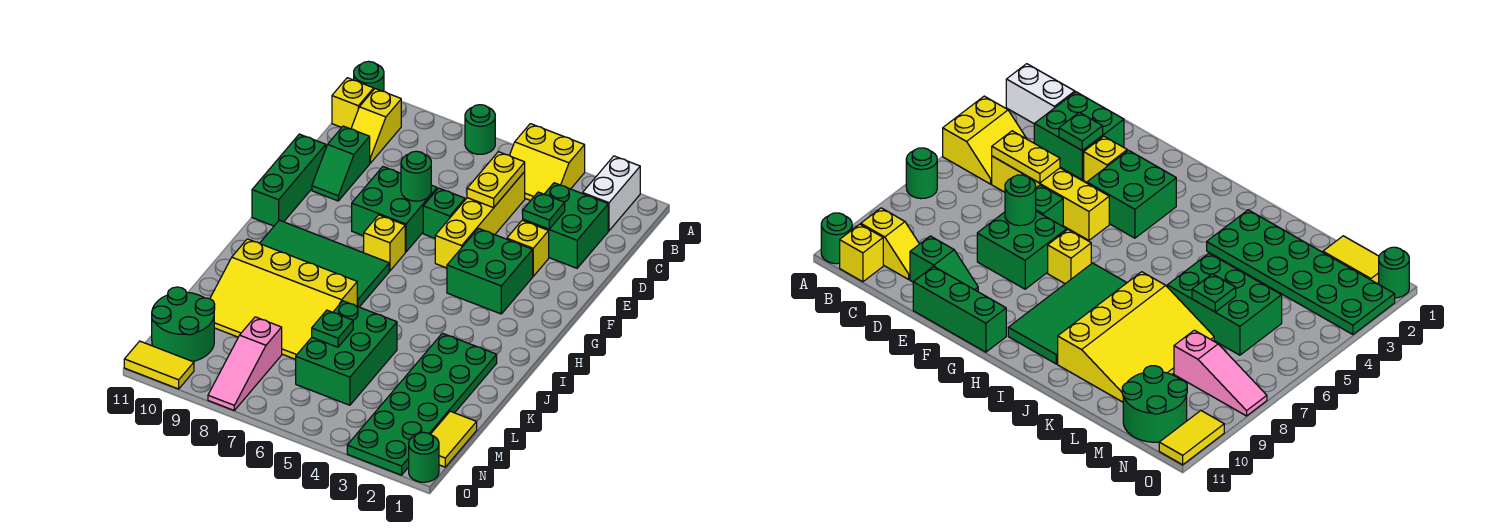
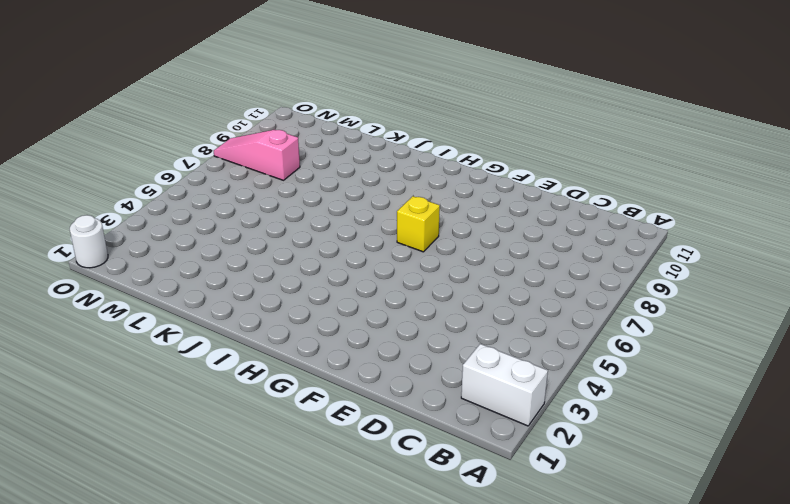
white 1x1 round brick [70,215,108,268] -> green 1x1 round brick [409,432,439,482]
none -> yellow 2x2 slope [510,124,585,201]
none -> green 1x1 round brick [465,105,495,154]
none -> green 1x1 round brick [354,61,384,91]

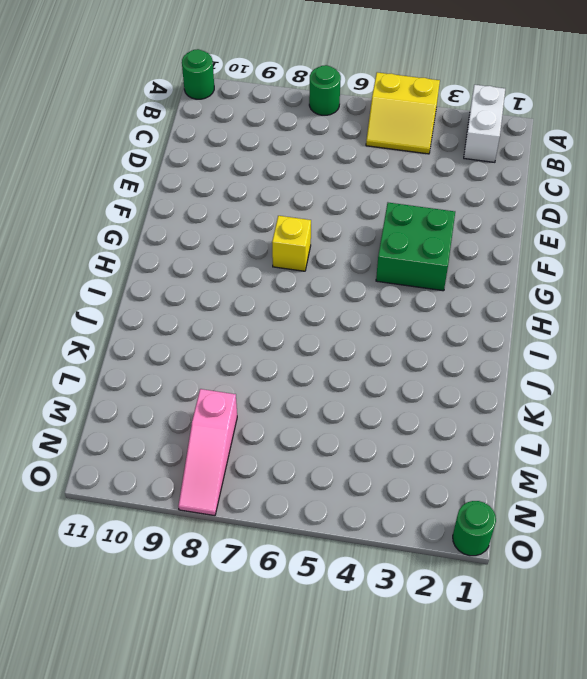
none -> yellow 1x2 slope [351,89,402,163]
none -> yellow 1x1 brick [332,78,374,129]
none -> green 2x2 brick [523,183,608,268]

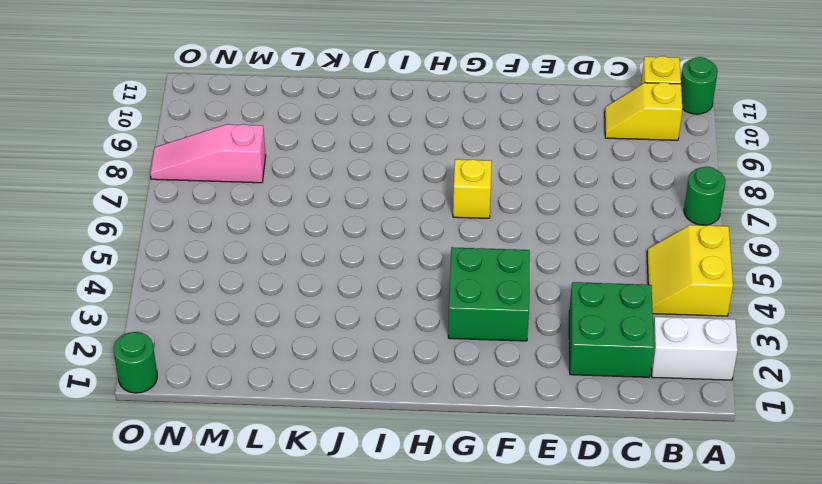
none -> yellow 1x4 brick [435,172,525,268]
none -> green 1x2 slope [312,126,370,201]
none -> yellow 1x1 brick [507,220,549,276]

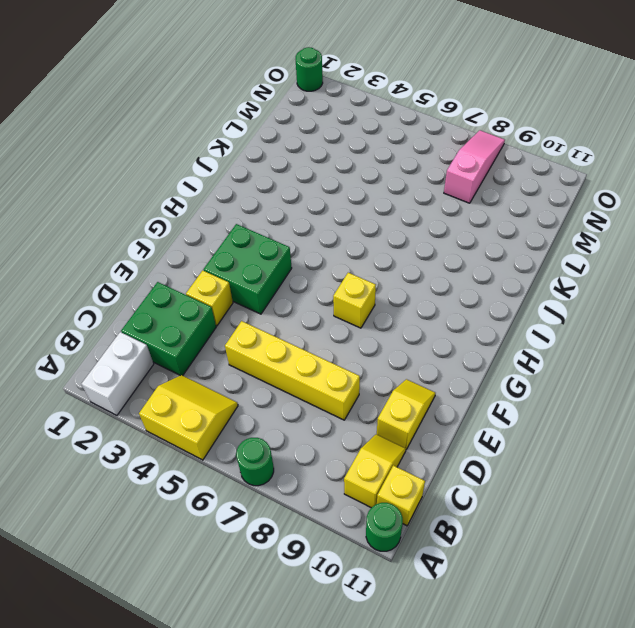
yellow 1x4 brick [225,321,360,420] -> yellow 1x4 brick turned to [435,172,525,268]
yellow 1x2 slope [377,379,436,449] -> green 1x2 slope [312,126,370,201]
none -> green 1x1 brick [423,188,465,238]
none -> green 2x2 brick [352,167,437,252]
none -> green 1x3 brick [252,134,326,226]

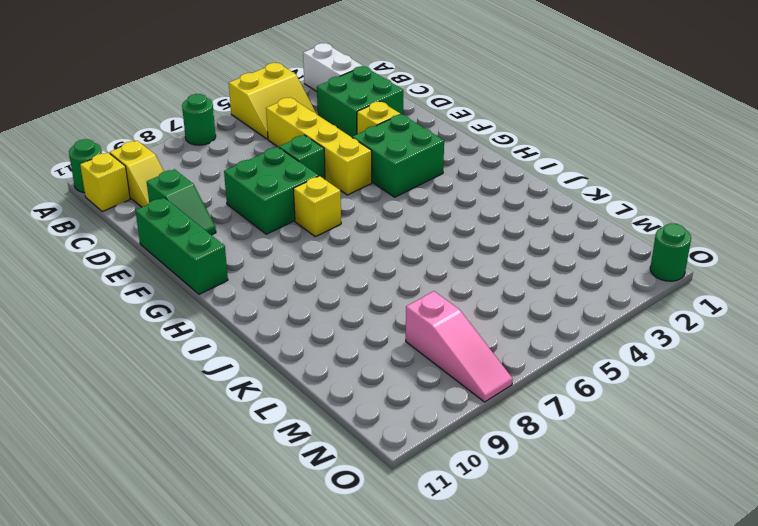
none -> green 2x4 tile [260,220,389,307]
none -> green 2x6 plate [347,333,497,475]
none -> yellow 3x4 slope [210,239,357,359]

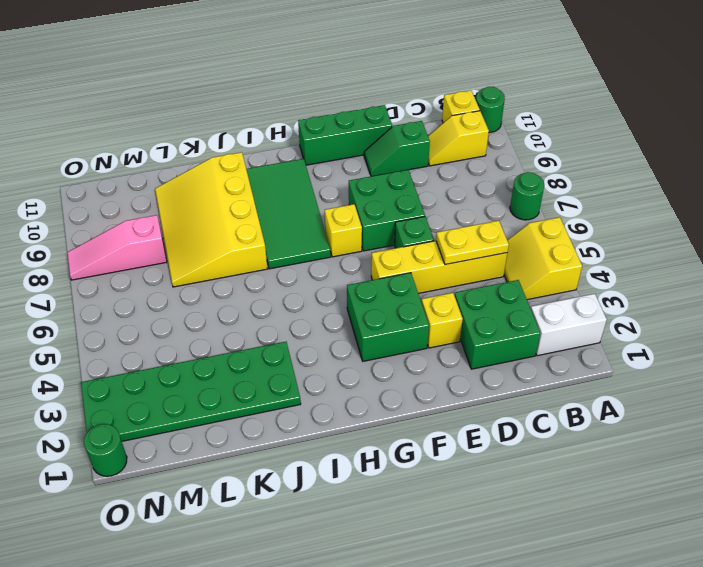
none -> green 2x3 brick [296,301,397,405]
none -> yellow 1x2 tile [431,411,477,467]
none -> green 2x2 round brick [152,287,215,361]

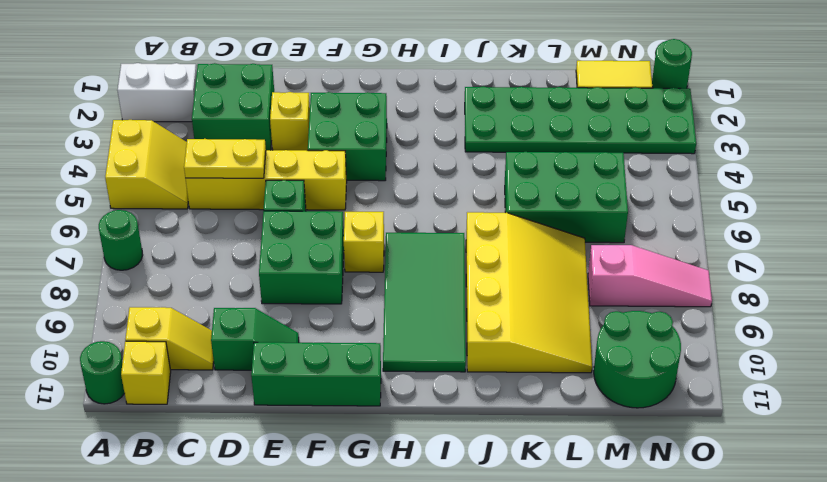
none -> yellow 1x2 tile [124,341,194,389]
none -> green 1x1 plate [523,192,565,229]
none -> green 1x1 round brick [401,151,431,201]

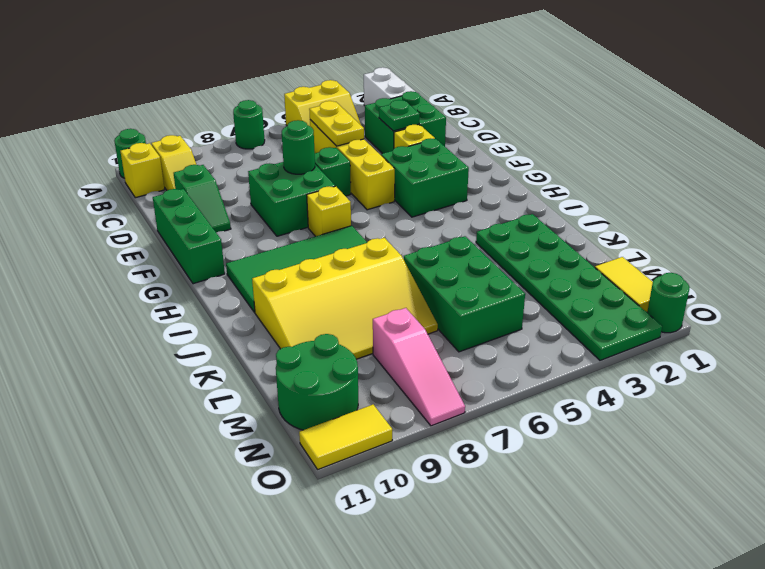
none -> green 1x1 plate [312,310,353,347]

